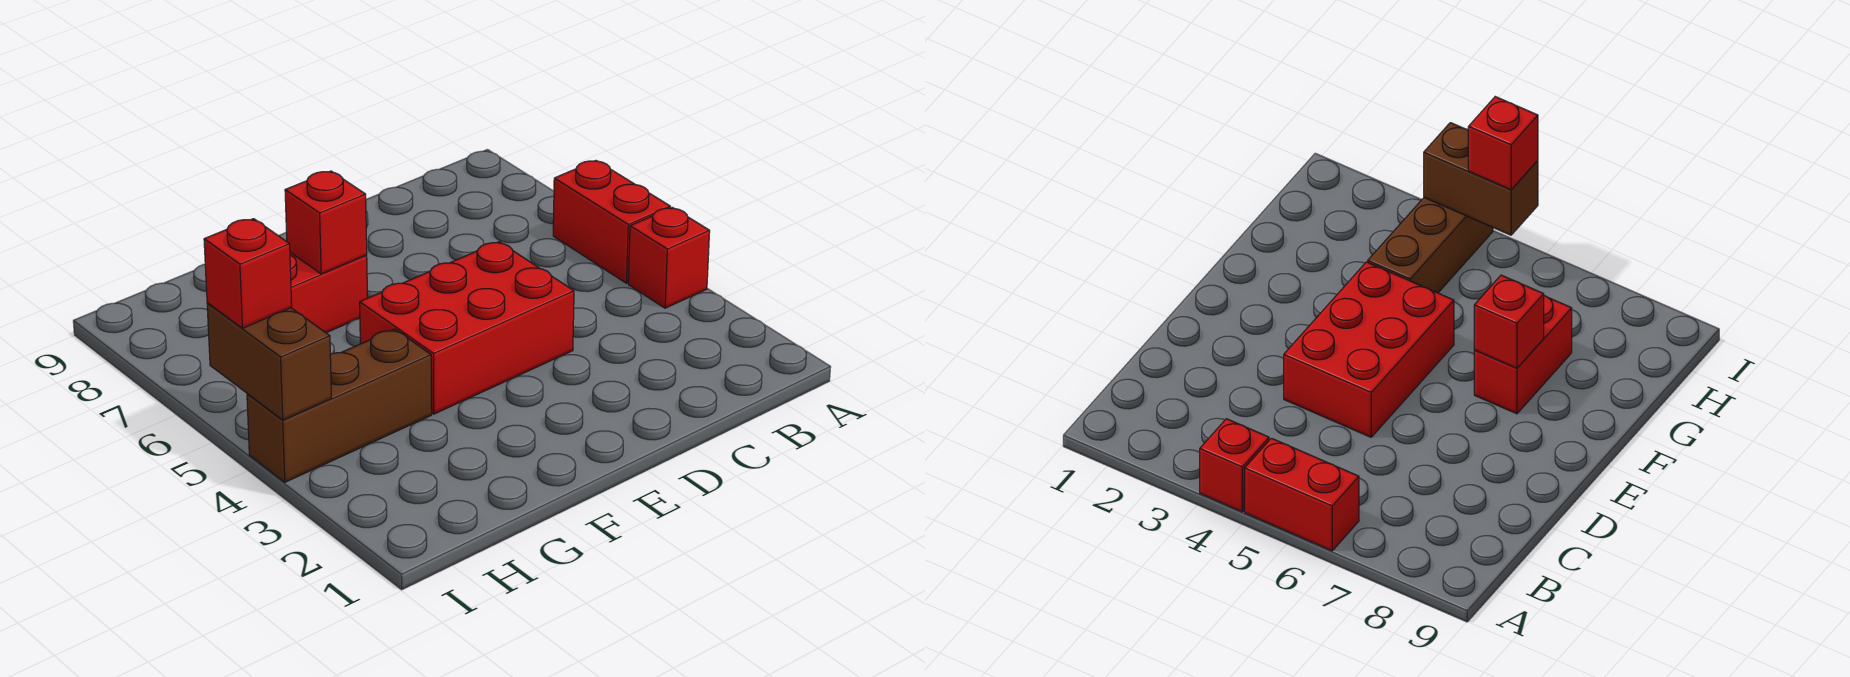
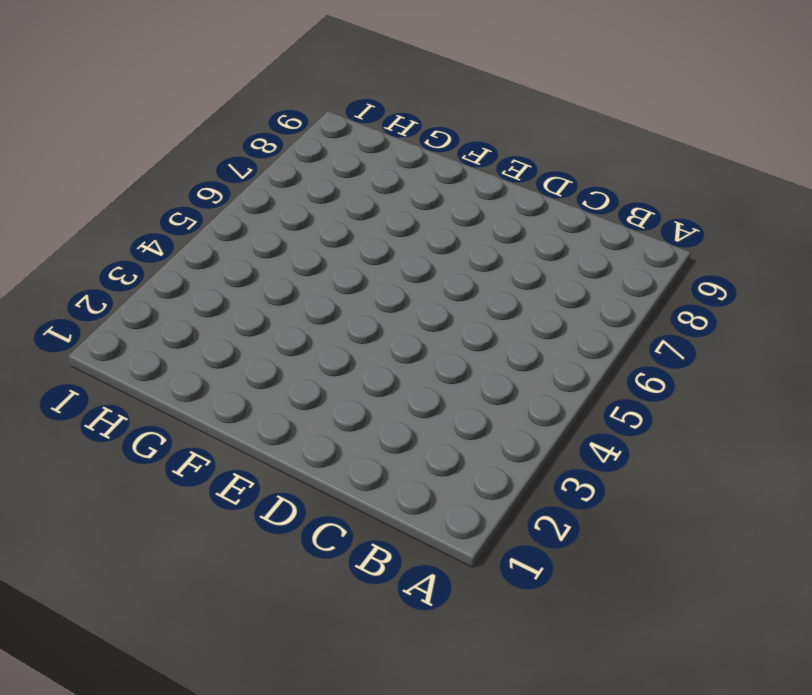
none -> red 1x1 brick [628,207,710,308]
none -> red 1x2 brick [553,161,670,283]

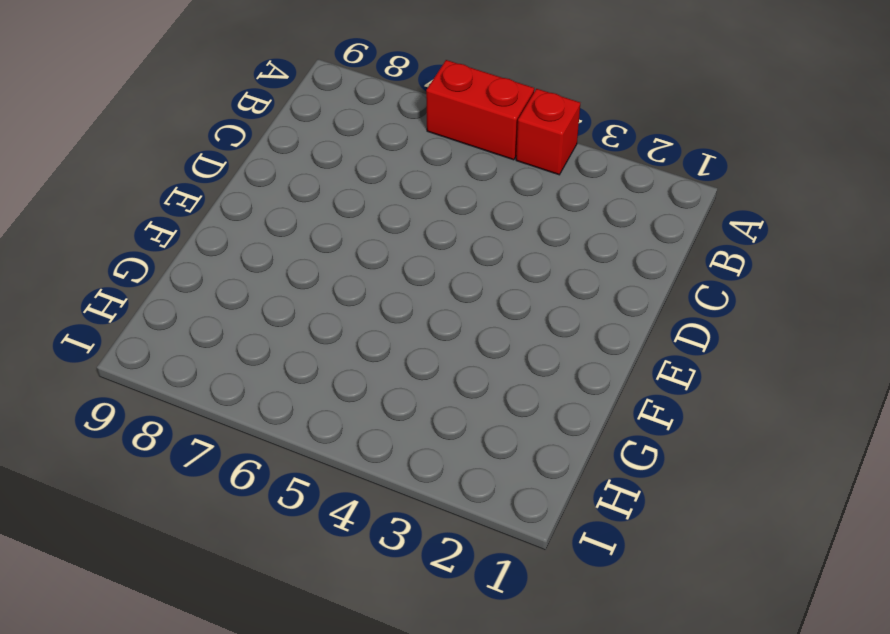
none -> red 2x3 brick [360,242,574,414]
none -> red 1x2 brick [290,253,368,333]

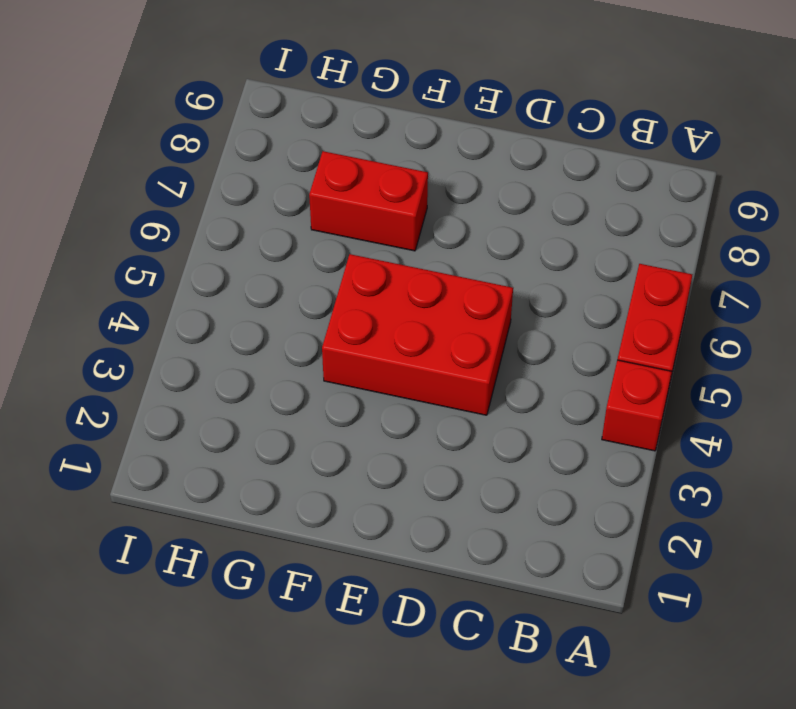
none -> brown 1x3 brick [247,329,432,482]
none -> red 1x1 brick [285,171,367,274]

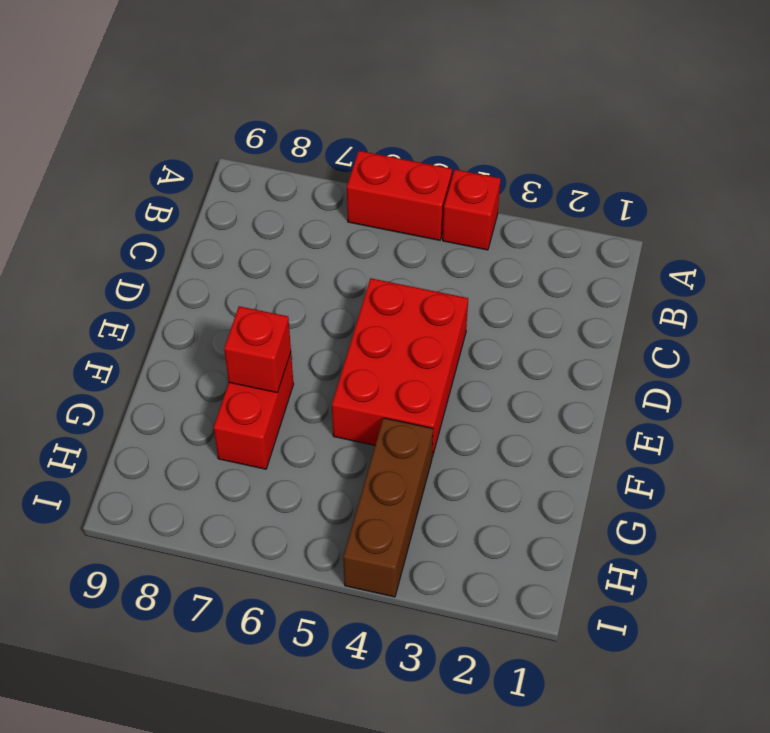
none -> brown 1x2 brick [207,303,331,420]
none -> red 1x1 brick [204,219,292,328]

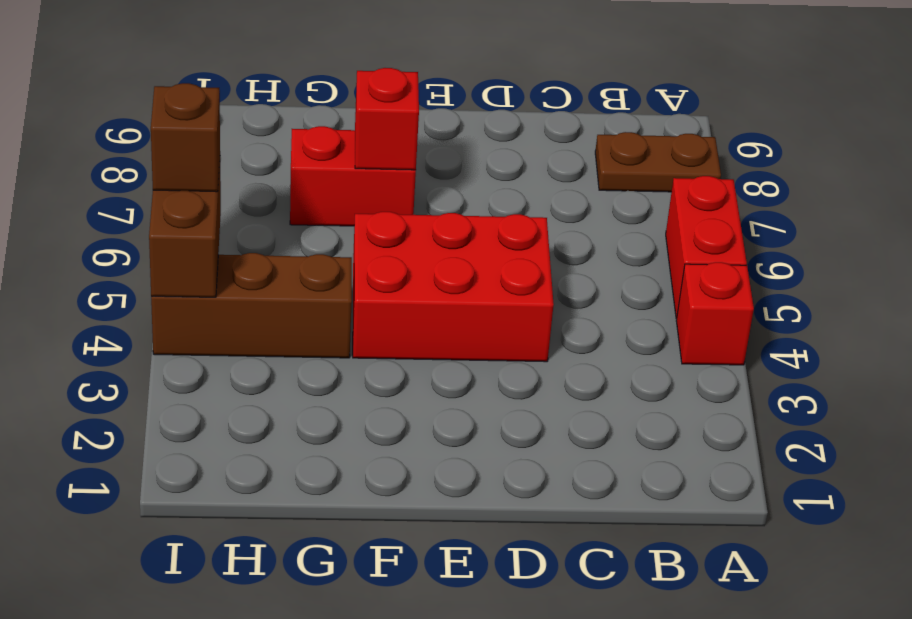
brown 1x2 plate [595,132,721,192] -> none
brown 1x1 brick [151,83,220,192] -> red 1x1 brick [204,219,292,328]

